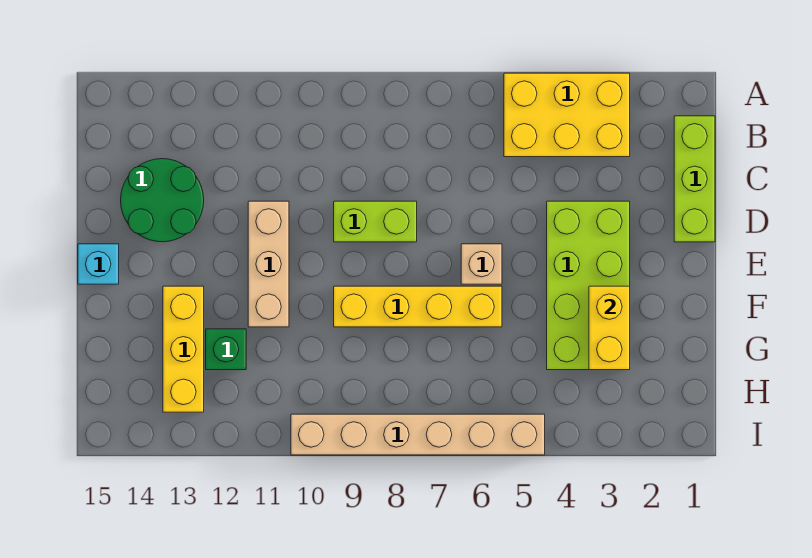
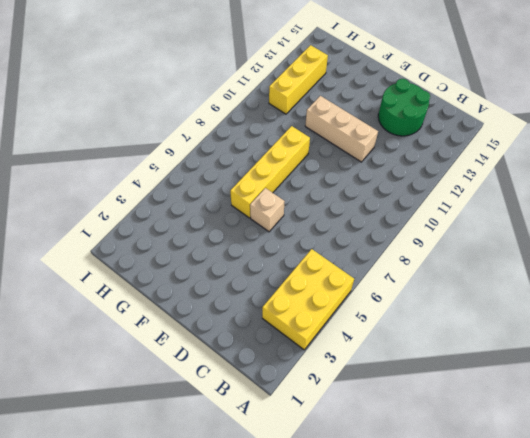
yellow 1x3 brick [269,45,328,114] -> yellow 1x3 brick turned to [163,286,204,412]
none -> lime 1x3 brick [674,116,715,242]
none -> lime 2x4 brick [547,201,630,370]
none -> lime 1x2 brick [334,201,417,242]

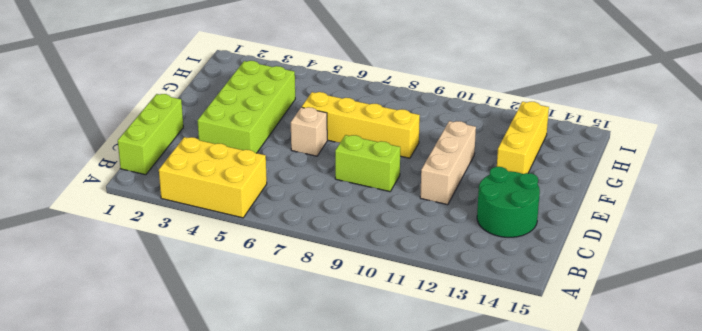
none -> cyan 1x1 brick [78,244,119,284]
none -> green 1x1 brick [206,329,246,370]
none -> tan 1x6 brick [291,414,545,455]

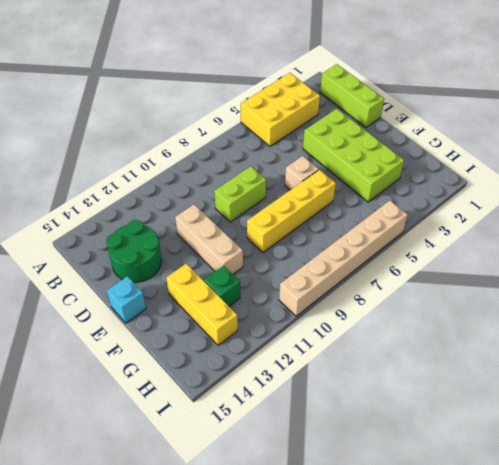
none -> yellow 1x2 brick [589,286,630,370]

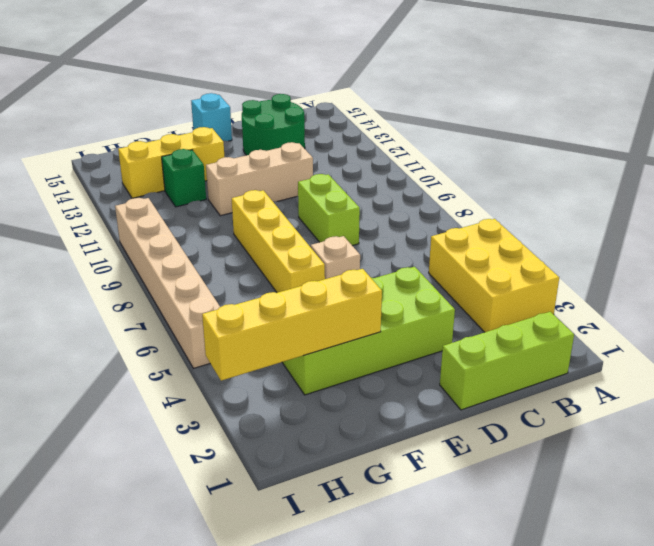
yellow 1x4 brick [202,269,382,381] -> yellow 1x2 brick [589,286,630,370]

